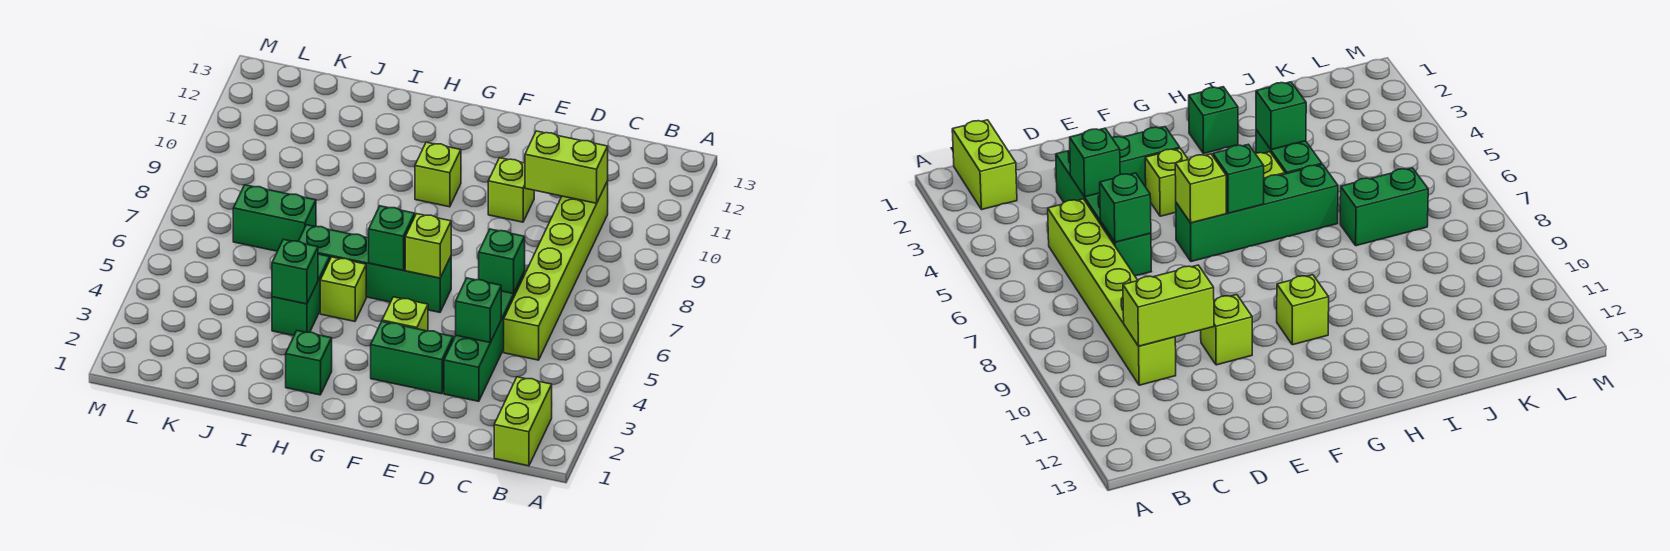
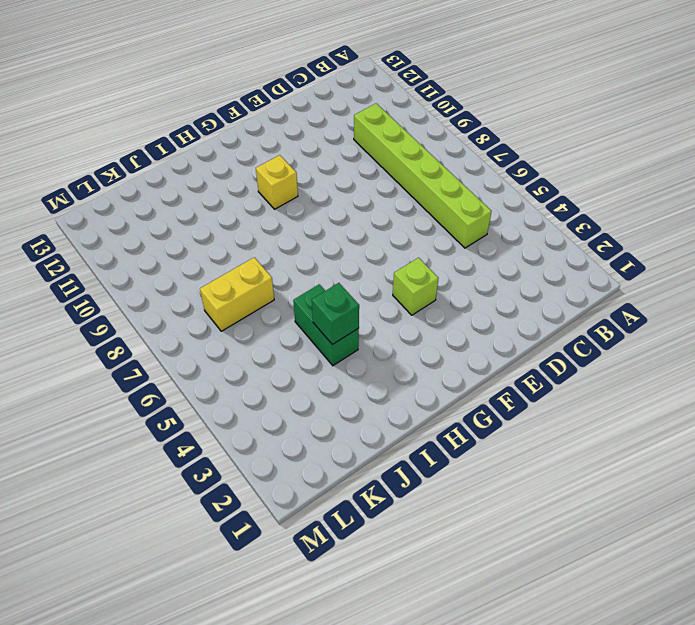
yellow 1x1 brick [256,155,298,209] -> lime 1x1 brick [415,142,461,207]
yellow 1x2 brick [200,257,274,331] -> green 1x2 brick [233,185,316,251]
none -> lime 1x2 brick [494,377,552,466]
none -> green 1x4 brick [444,271,525,401]
none -> green 1x2 brick [371,322,453,394]

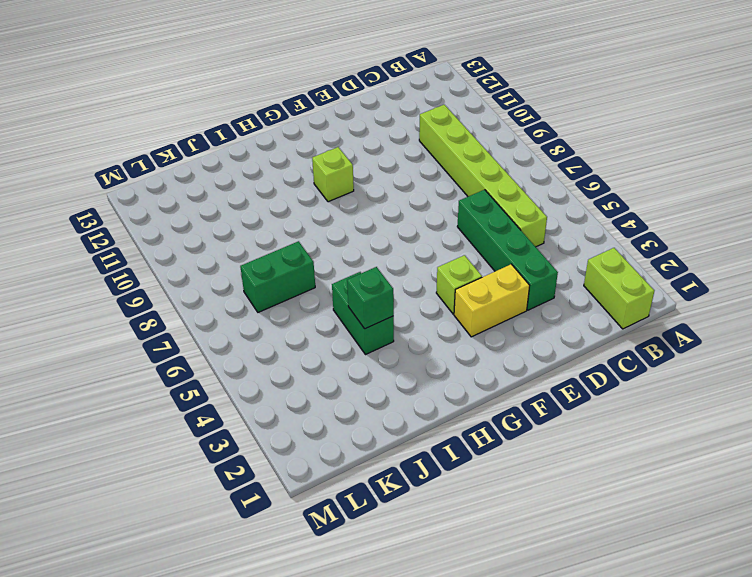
yellow 1x2 brick [454,264,530,337] -> green 1x2 brick [371,322,453,394]
none -> lime 1x1 brick [488,158,534,222]
none -> green 1x4 brick [299,225,451,312]
none -> green 1x1 brick [286,331,332,395]

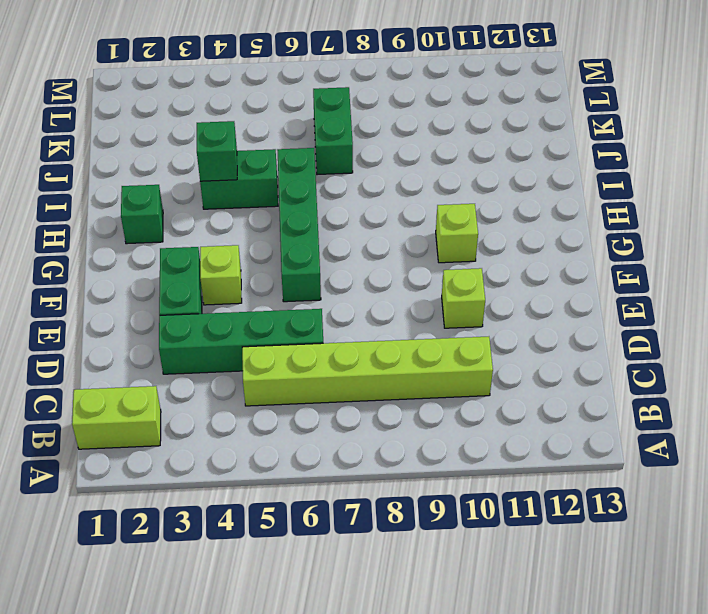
none -> lime 1x1 brick [320,257,366,321]
none -> lime 1x2 brick [525,131,608,203]
none -> green 1x1 brick [456,278,501,342]

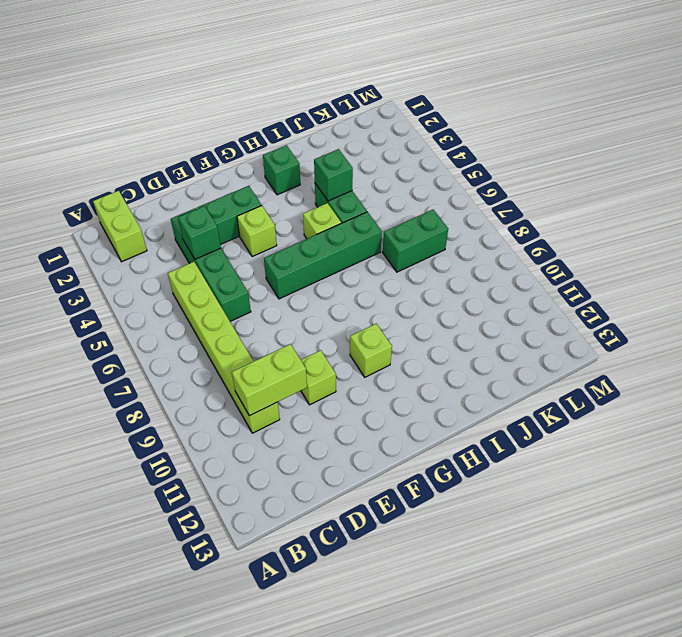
none -> green 1x1 brick [479,229,525,294]
none -> lime 1x1 brick [405,214,451,278]
none -> green 1x1 brick [369,206,415,270]

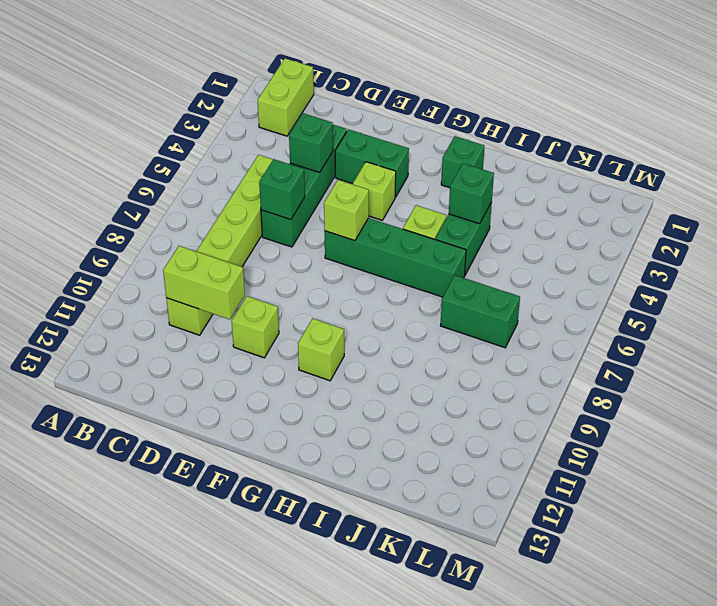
none -> green 1x1 brick [369,206,415,270]

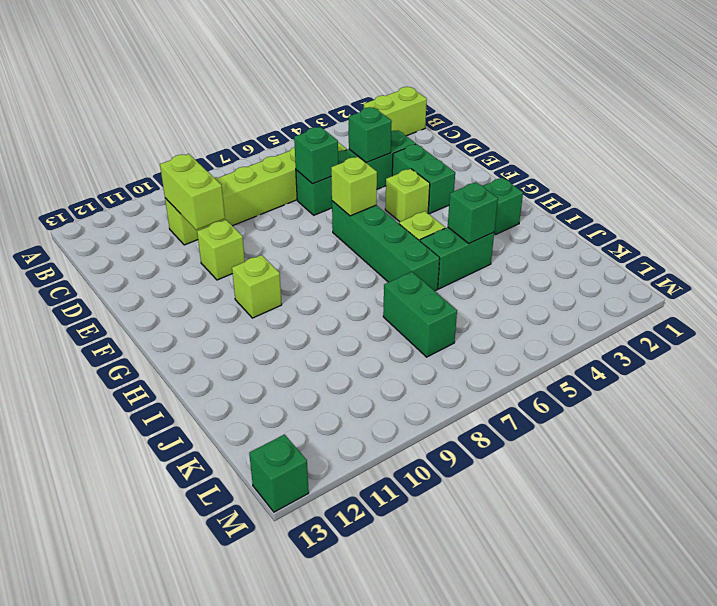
green 1x1 brick [249,435,309,512] -> green 1x1 brick moved to [369,206,415,270]

